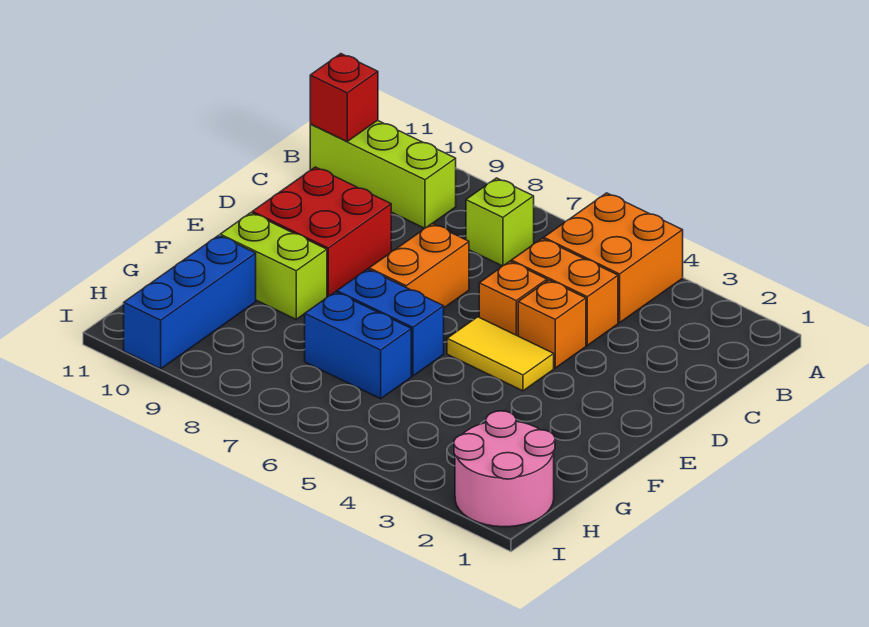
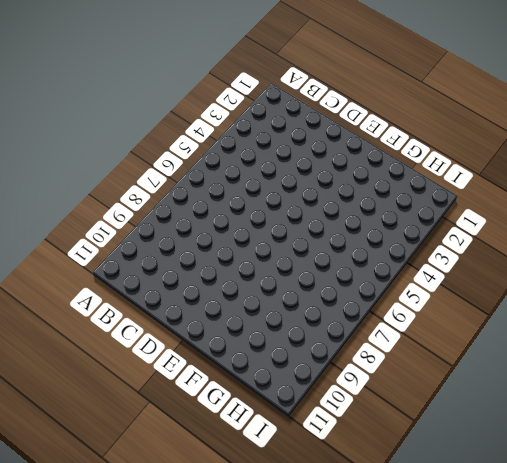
none -> orange 2x2 brick [544,193,683,323]
none -> lime 1x1 brick [466,178,534,266]
none -> lime 1x3 brick [310,120,456,228]

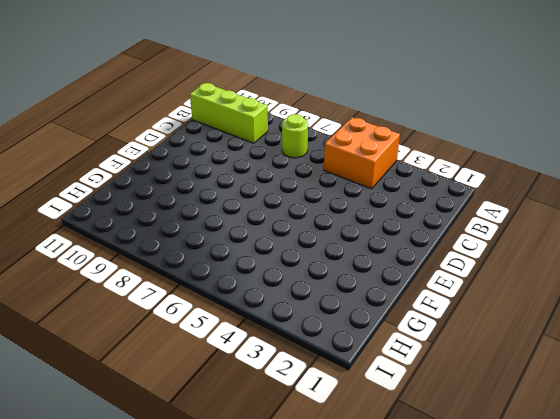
lime 1x1 round brick [282,114,308,158] -> lime 1x1 brick [466,178,534,266]
none -> orange 1x2 brick [511,239,618,345]
none -> orange 1x1 brick [518,280,586,368]
none -> orange 1x1 brick [479,261,547,336]

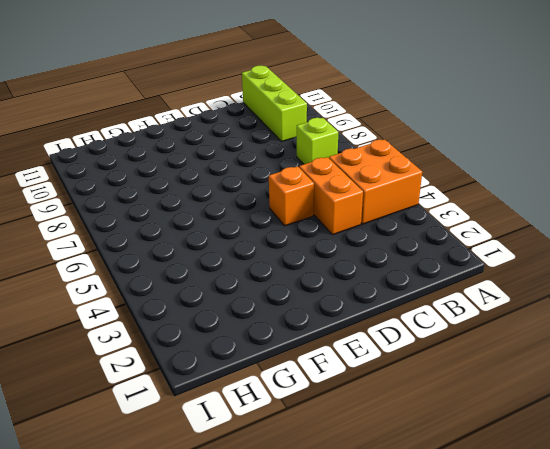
none -> orange 1x1 brick [518,280,586,368]
none -> orange 1x2 brick [369,224,469,308]
none -> red 2x2 brick [252,167,391,296]

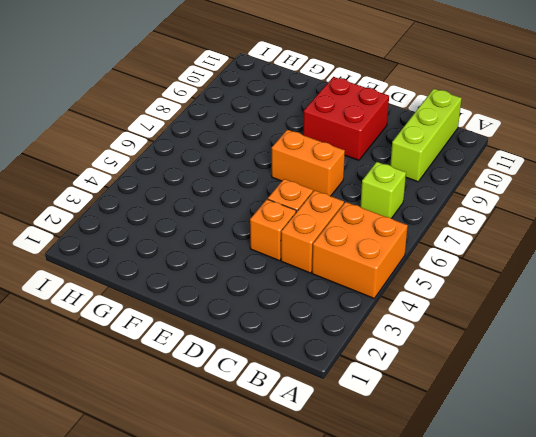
none -> yellow 1x2 tile [447,317,554,391]
none -> blue 1x2 brick [337,269,444,376]
none -> lime 1x2 brick [220,213,327,319]

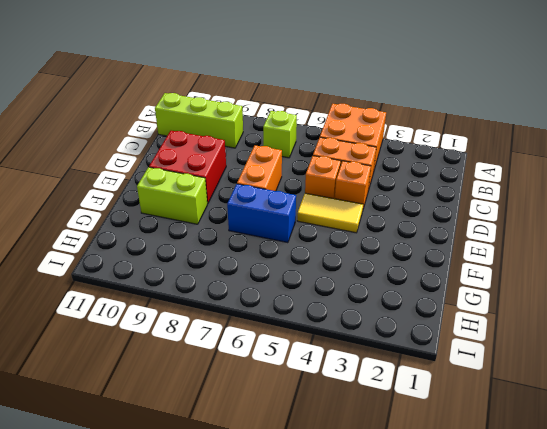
none -> blue 1x2 brick [305,292,411,399]
none -> blue 1x3 brick [124,235,256,369]
none -> pink 2x2 round brick [454,411,555,527]

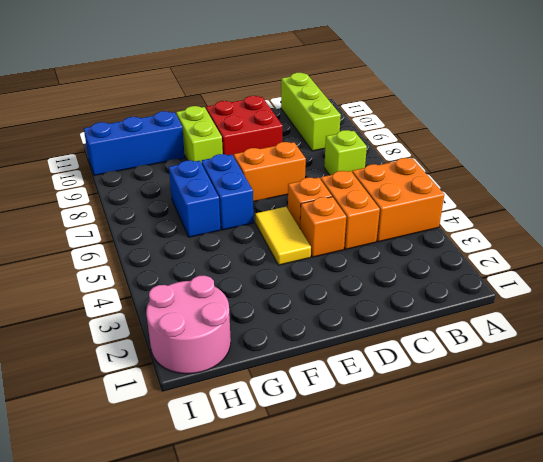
none -> red 1x1 brick [310,54,378,141]

